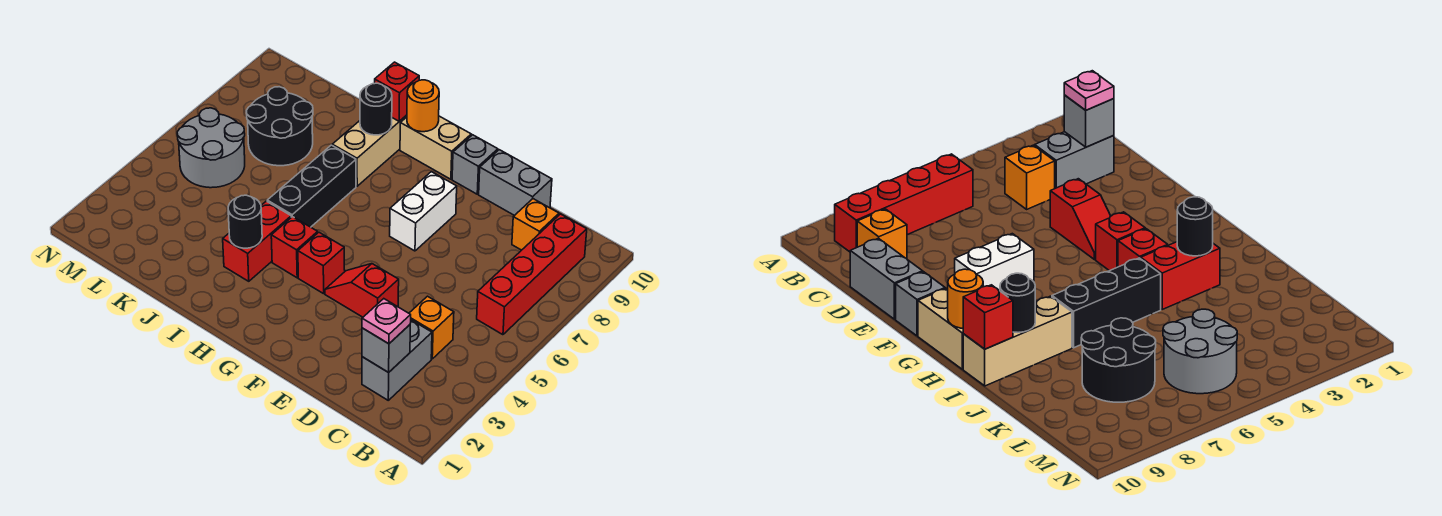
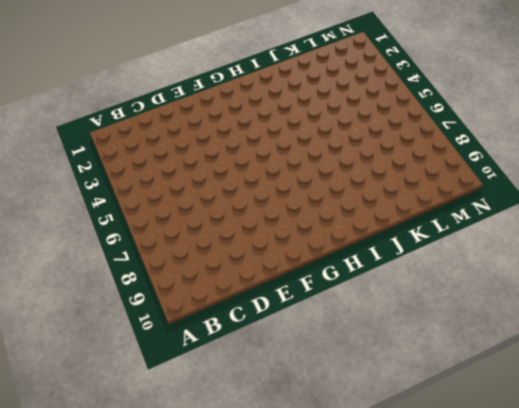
none -> red 1x4 brick [477,214,587,335]
none -> grey 1x2 brick [362,320,432,400]
none -> orange 1x1 brick [409,296,454,359]

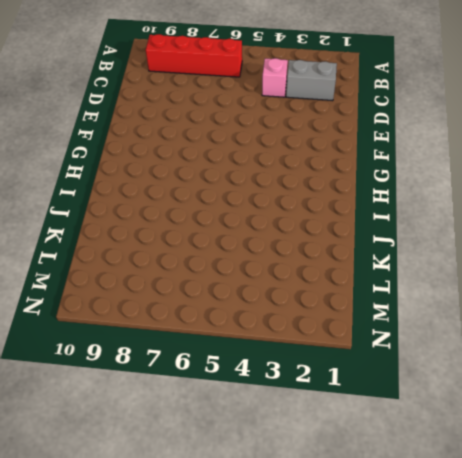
pink 1x1 brick [262,58,288,97] -> orange 1x1 brick [409,296,454,359]
none -> orange 1x1 brick [512,199,559,250]
none -> grey 1x2 brick [479,150,552,216]
none -> red 1x2 slope [325,264,399,317]

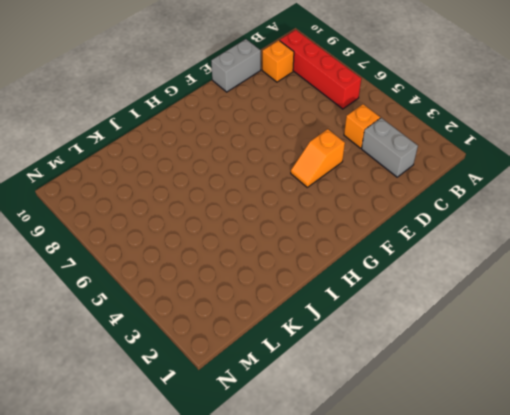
orange 1x2 slope [291,129,345,187] -> red 1x2 slope [325,264,399,317]
none -> white 1x2 brick [390,172,457,251]
none -> grey 1x1 brick [452,135,498,194]
none -> red 1x1 brick [298,232,345,294]

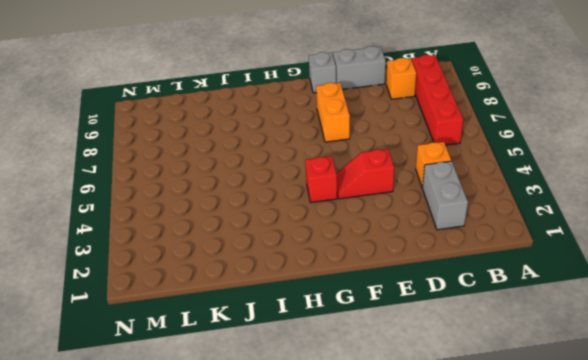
orange 1x2 brick [316,83,350,142] -> white 1x2 brick [390,172,457,251]
none -> tan 1x2 brick [400,116,471,179]
none -> red 1x1 brick [271,217,318,278]
none -> red 1x2 brick [223,201,291,281]

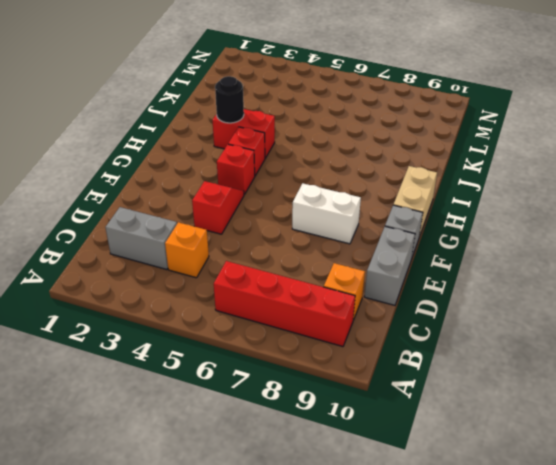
none -> black 1x3 brick [267,145,356,227]
none -> tan 1x3 brick [332,115,407,186]
none -> black 2x2 round brick [246,87,313,166]

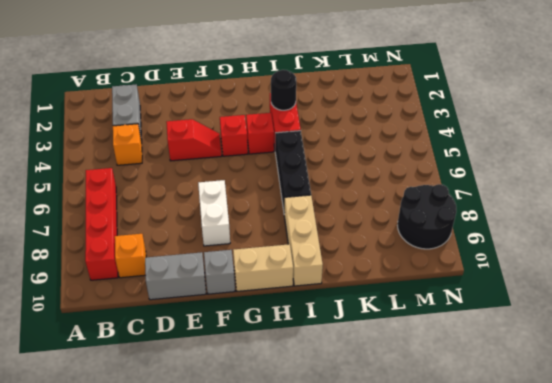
black 2x2 round brick [397,184,456,249] -> black 2x2 round brick moved to [246,87,313,166]
none -> grey 2x2 round brick [177,108,245,188]
none -> grey 1x1 brick [362,325,410,372]
none -> orange 1x1 round brick [407,80,439,132]

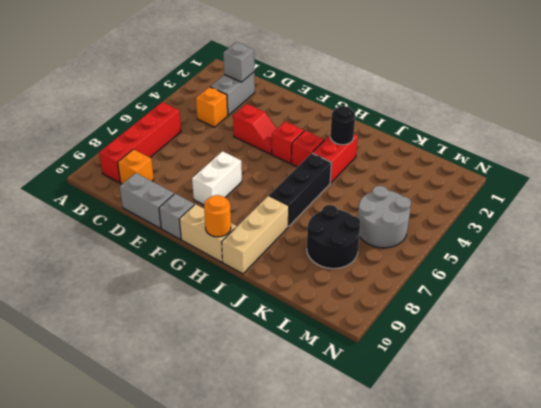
none -> black 1x1 round brick [360,83,392,135]
none -> red 1x1 brick [375,62,419,121]
none -> pink 1x1 plate [362,299,411,344]

